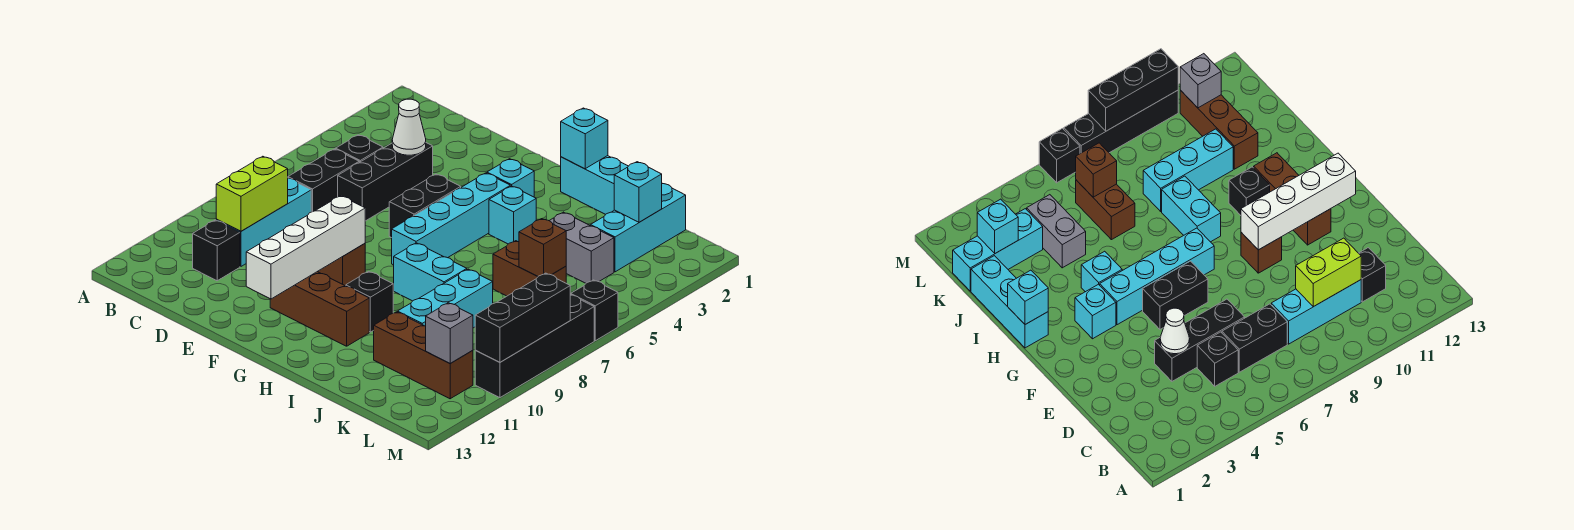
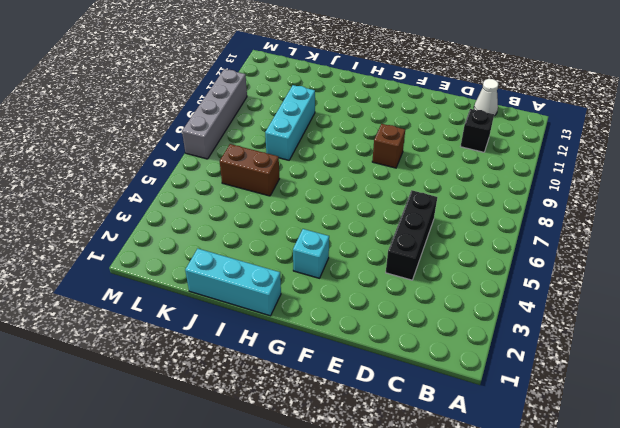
white 1x1 cone [474,79,498,116] -> white 1x1 cone moved to [392,99,426,155]
grey 1x4 brick [182,69,247,159] -> black 1x4 brick [475,295,594,398]
none -> black 1x1 brick [336,135,383,162]
none -> black 1x2 brick [288,149,359,212]
none -> cyan 1x3 brick [216,178,311,266]

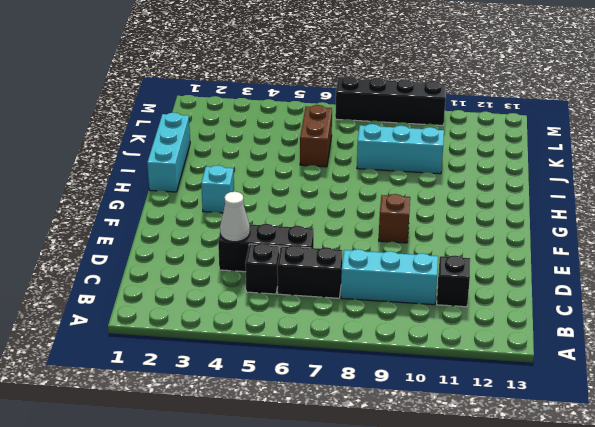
none -> black 1x2 brick [389,174,461,238]
none -> brown 1x3 brick [270,272,369,346]
none -> cyan 1x4 brick [392,173,510,265]

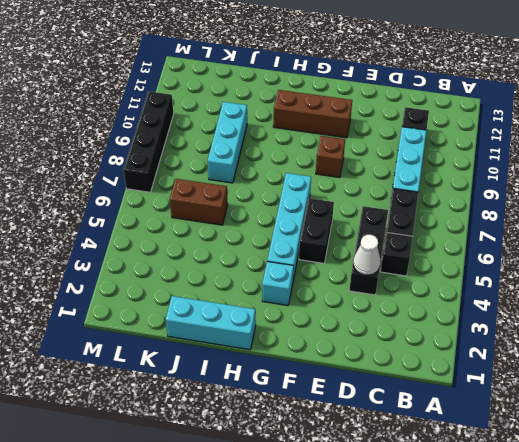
none -> cyan 1x1 brick [489,186,536,244]
none -> cyan 1x2 brick [394,243,467,301]
none -> black 1x1 brick [346,271,393,332]

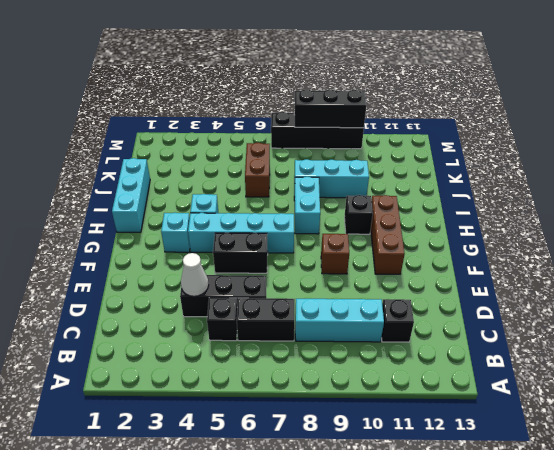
none -> grey 1x2 brick [549,212,614,283]
none -> brown 1x3 brick [374,312,473,399]
none -> cyan 1x3 brick [590,184,686,272]

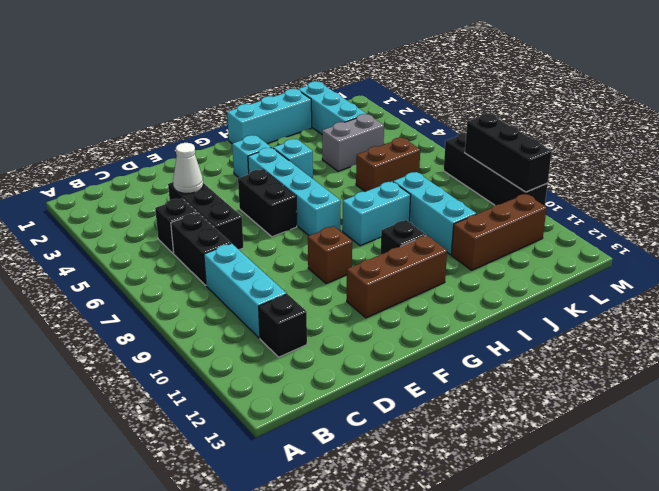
none -> black 1x1 brick [571,280,618,341]
none -> lime 1x2 brick [216,156,288,231]
none -> white 1x4 brick [246,196,365,299]

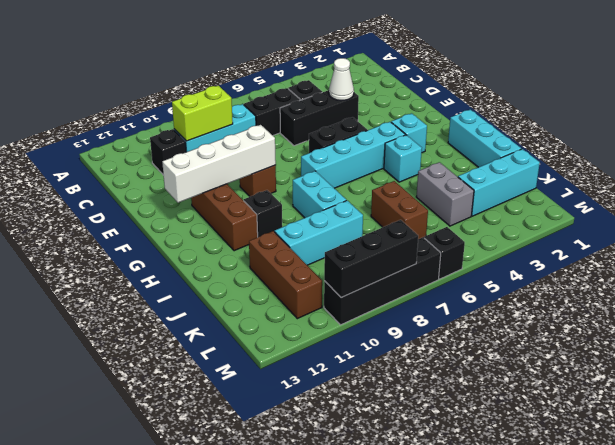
none -> cyan 1x1 brick [561,108,608,169]
none -> cyan 1x1 brick [614,162,662,222]
none -> brown 1x1 brick [519,219,566,276]

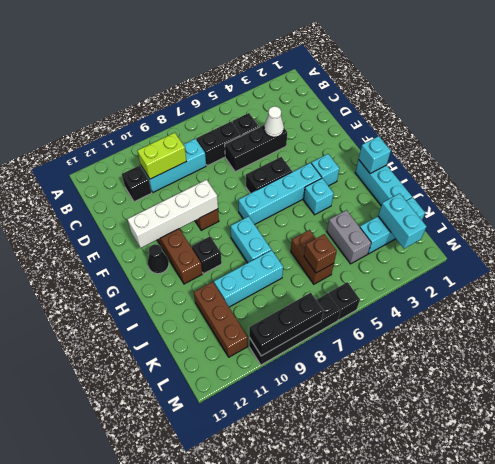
black 1x1 cone [148,244,169,274] -> none
cyan 1x2 brick [378,193,426,249] -> cyan 1x1 brick [614,162,662,222]
none -> grey 1x1 brick [426,303,473,363]

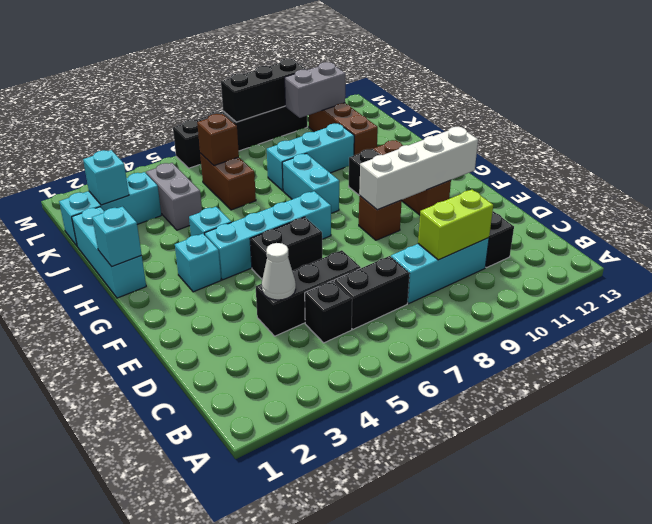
grey 1x2 brick [285,62,345,118] -> grey 1x1 brick [426,303,473,363]

